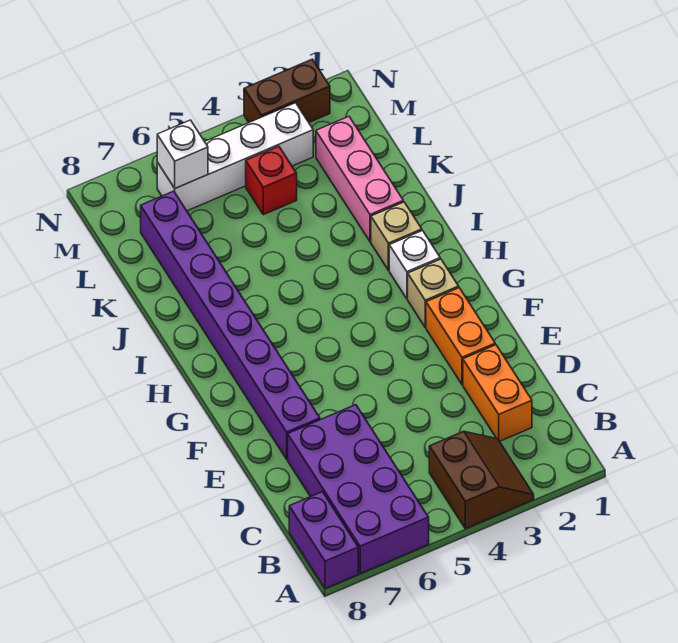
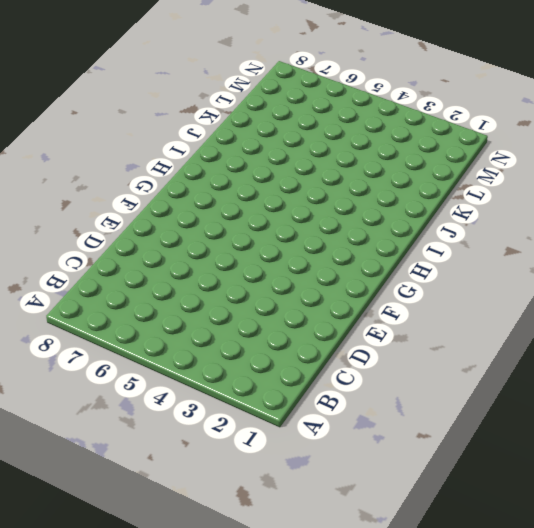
none -> brown 2x2 slope [429,431,534,529]
none -> purple 2x4 brick [288,405,429,574]
none -> purple 1x2 brick [289,492,358,589]

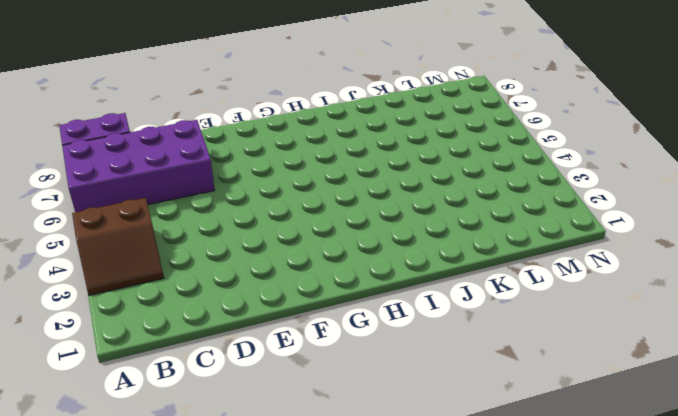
none -> orange 1x2 brick [463,345,532,441]
none -> orange 1x2 brick [426,288,495,385]
none -> purple 1x8 brick [141,191,320,459]

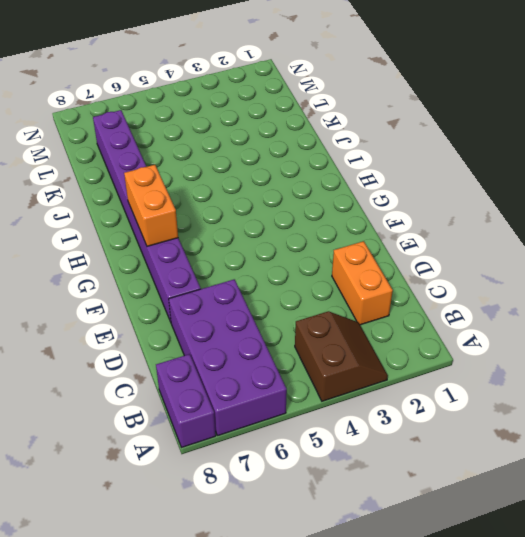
orange 1x2 brick [124,165,178,246] -> orange 1x2 brick moved to [426,288,495,385]
none -> tan 1x1 brick [408,259,459,327]
none -> white 1x1 brick [389,231,440,299]
none -> tan 1x1 brick [371,202,422,270]

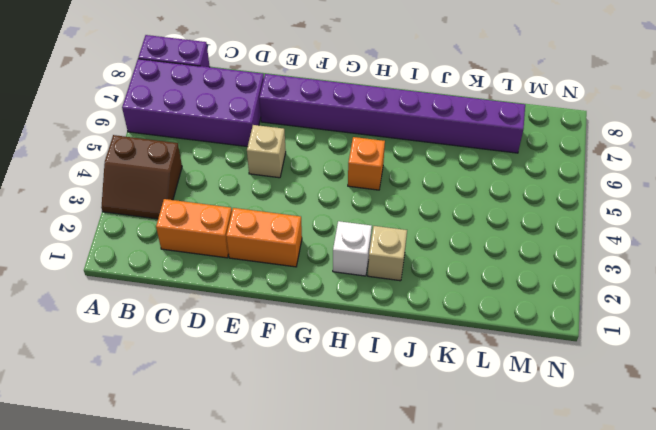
tan 1x1 brick [247,125,286,178] -> tan 1x1 brick moved to [408,259,459,327]
orange 1x1 brick [348,137,385,190] -> none
none -> pink 1x3 brick [316,117,403,242]
none -> red 1x1 brick [246,146,297,215]
none -> white 1x4 brick [157,103,313,211]

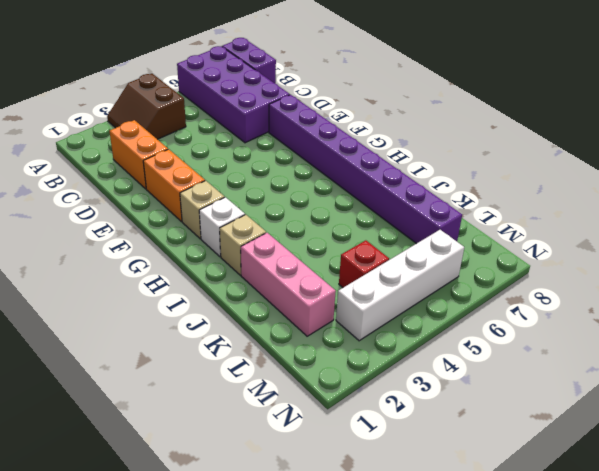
none -> brown 1x2 brick [244,59,330,123]
none -> white 1x1 brick [157,120,208,188]

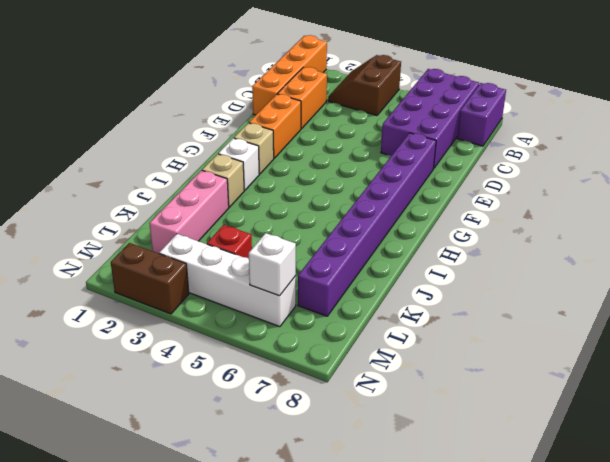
orange 1x4 brick [252,35,327,115] -> none

